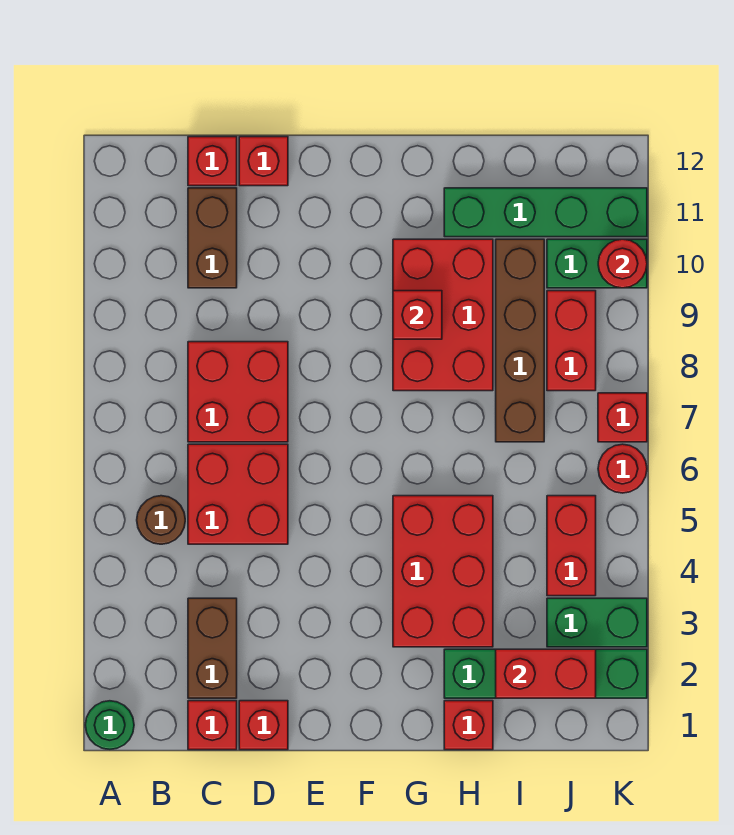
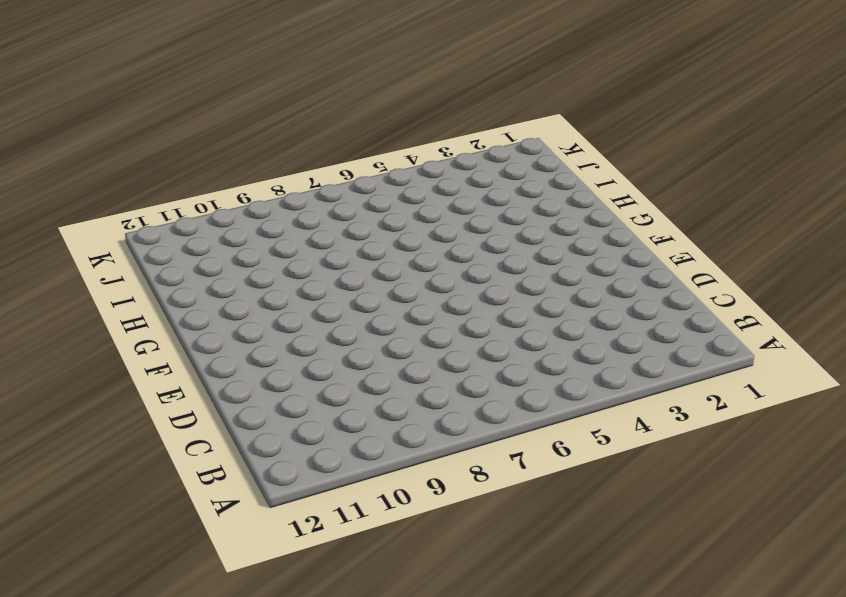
none -> green 1x1 round brick [85,701,134,750]
none -> brown 1x1 round brick [137,496,185,544]
none -> red 1x1 brick [188,701,237,750]

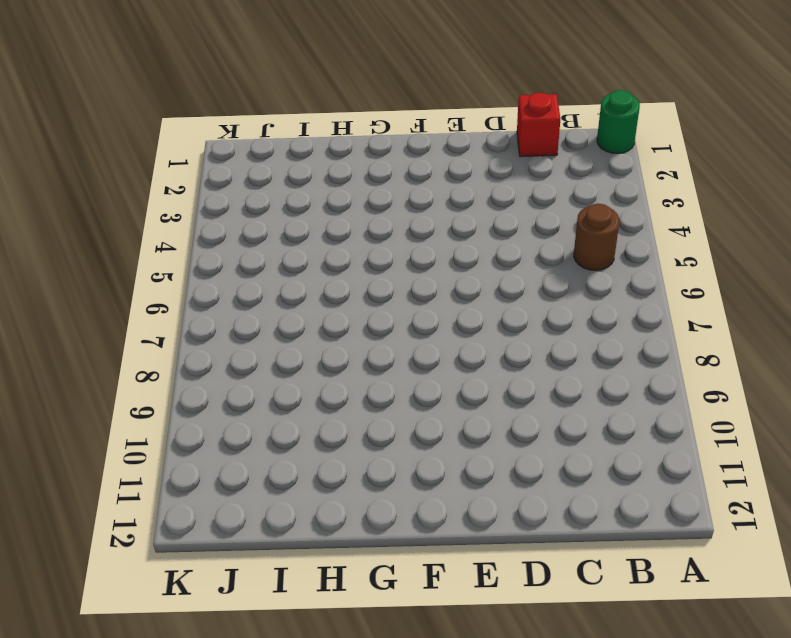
none -> brown 1x2 brick [188,598,237,698]
none -> red 2x2 brick [188,444,288,544]
none -> red 2x2 brick [188,342,288,442]

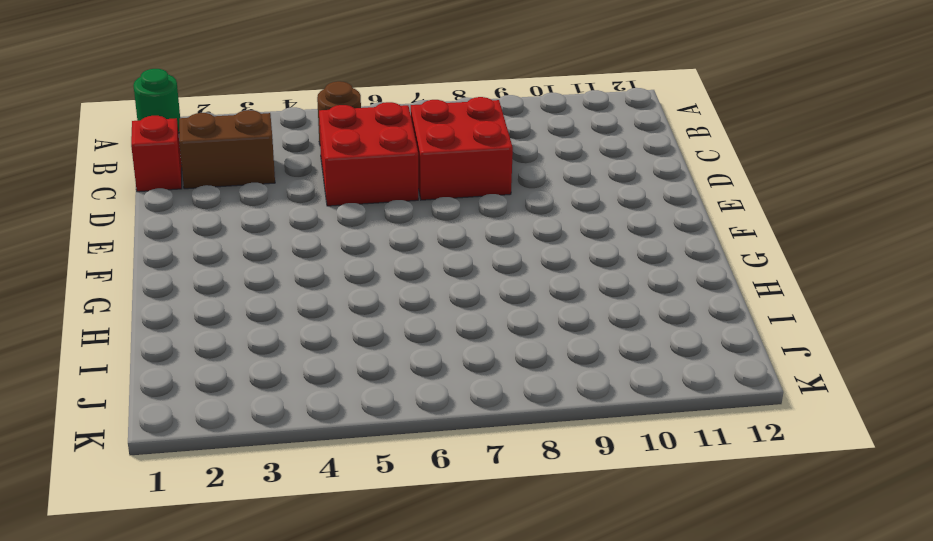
none -> brown 1x2 brick [188,188,237,288]
none -> red 1x1 brick [188,137,237,186]
none -> red 1x1 brick [239,701,288,750]

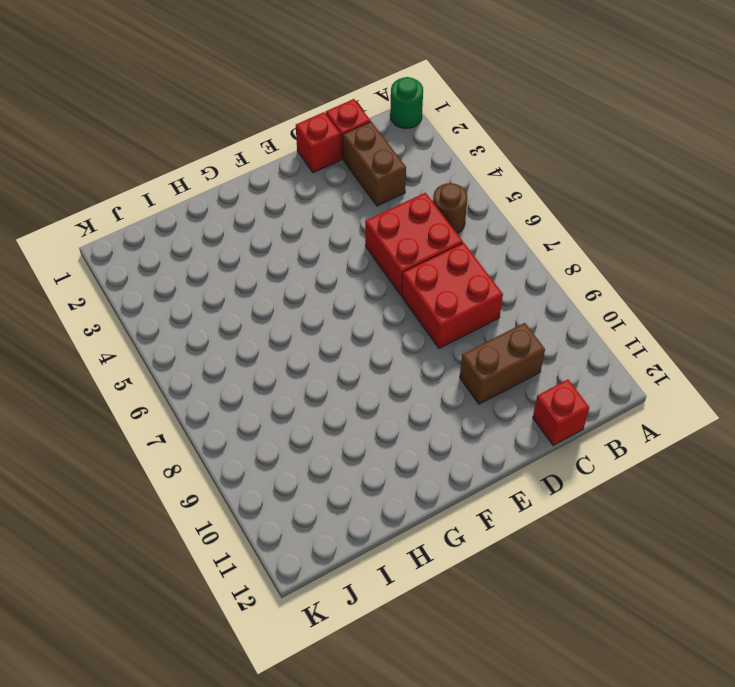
brown 1x2 brick [460,323,545,404] -> brown 1x2 brick turned to [188,188,237,288]
none -> red 1x1 brick [239,137,288,186]
none -> red 2x3 brick [393,496,493,647]
none -> red 2x3 brick [393,239,493,391]

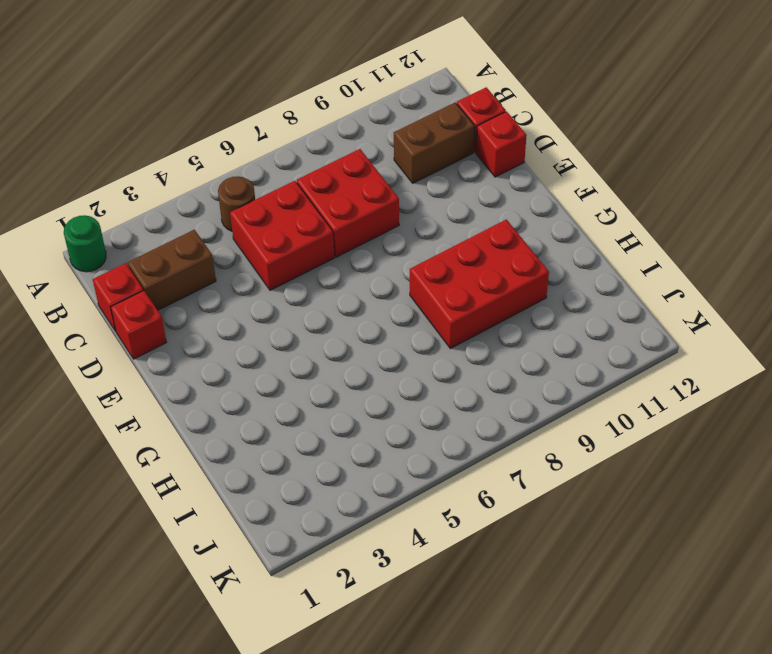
none -> red 2x3 brick [393,496,493,647]
none -> red 1x1 brick [444,701,493,750]
none -> green 1x4 brick [444,649,647,698]

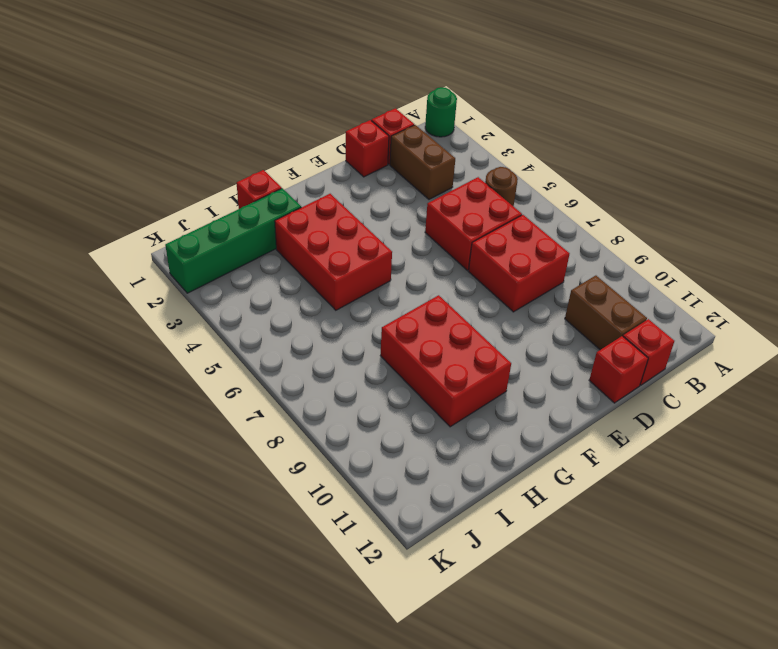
none -> green 1x4 brick [444,188,647,237]
none -> brown 1x4 brick [496,239,544,442]
none -> green 1x2 brick [547,598,647,647]

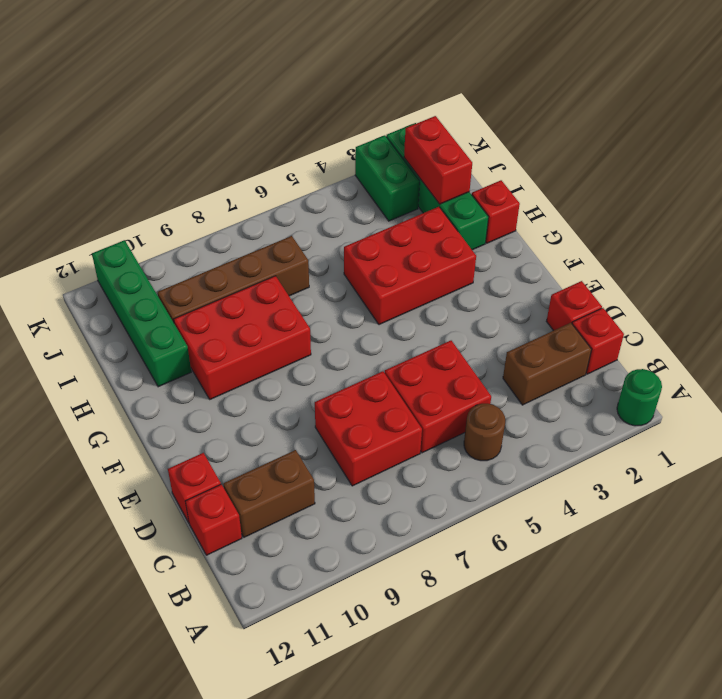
none -> red 1x2 brick [547,496,596,596]
none -> red 1x2 brick [547,291,596,391]
none -> green 1x2 brick [547,239,647,288]

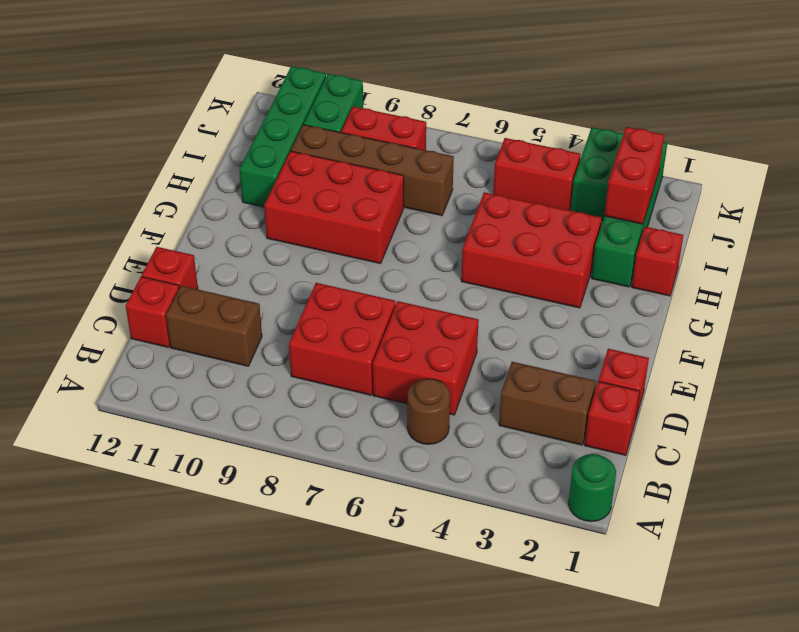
none -> red 1x1 round brick [598,444,647,493]
none -> red 1x1 brick [598,393,647,442]
none -> red 1x1 brick [393,291,442,339]

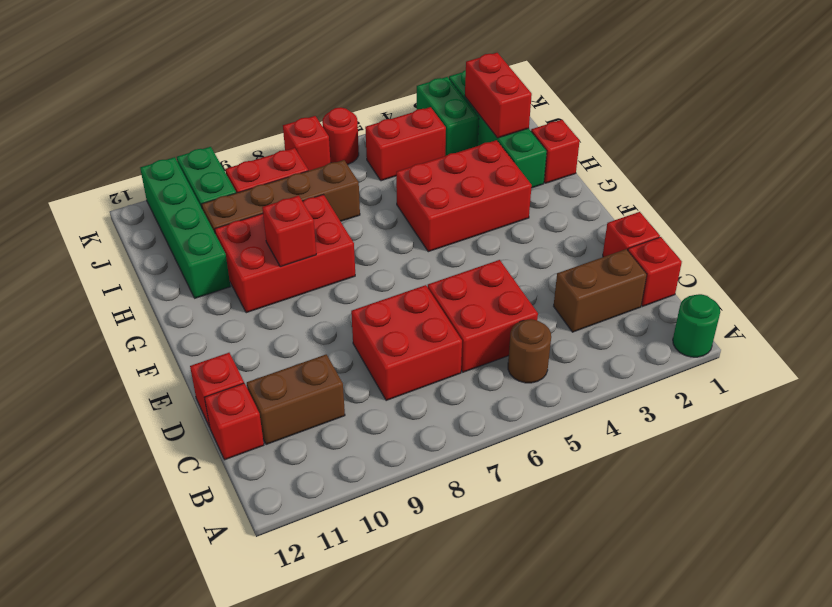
none -> red 1x1 round brick [598,239,647,288]

